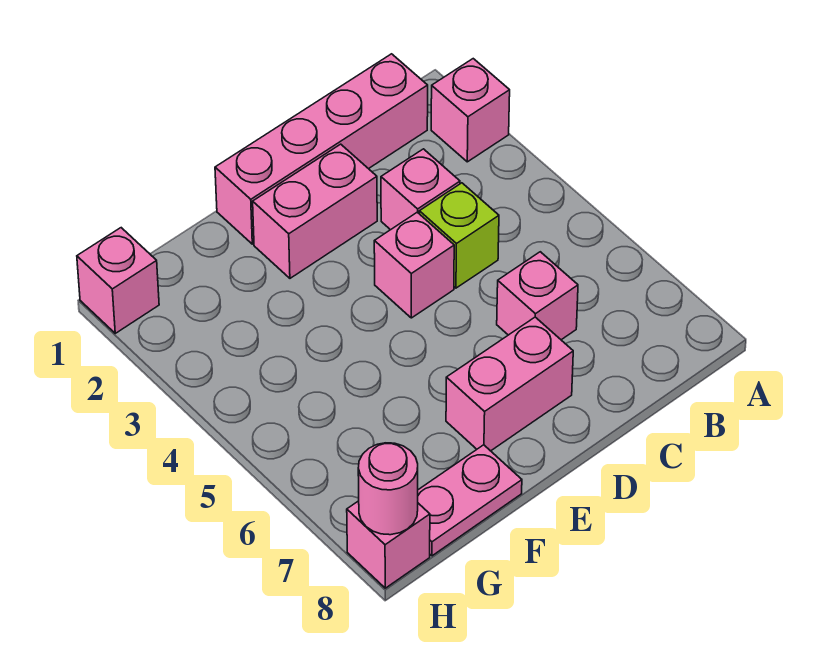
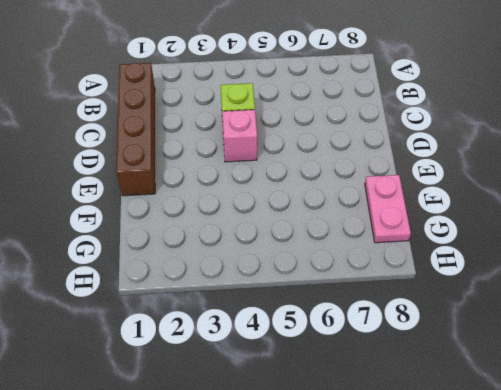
brown 1x4 brick [116,63,155,196] -> pink 1x4 brick [215,54,428,244]
none -> pink 1x1 brick [431,59,510,162]
none -> pink 1x1 brick [381,149,460,230]
none -> pink 1x1 brick [497,252,578,340]

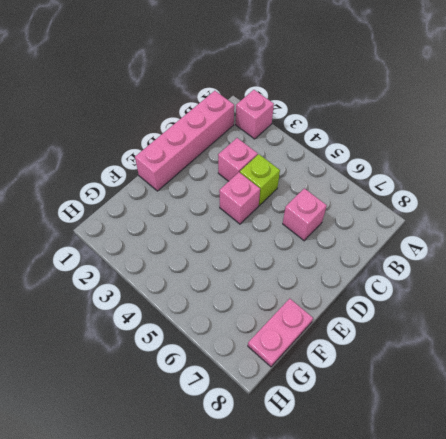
none -> pink 1x2 brick [253,144,377,278]
none -> pink 1x2 brick [446,317,573,451]
none -> pink 1x1 brick [77,228,159,333]

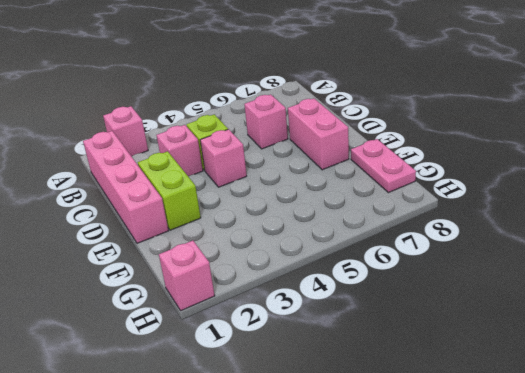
lime 1x2 brick [138,151,201,230] -> pink 1x2 brick [253,144,377,278]
none -> pink 1x1 brick [347,501,430,588]
none -> pink 1x1 round brick [358,443,418,535]

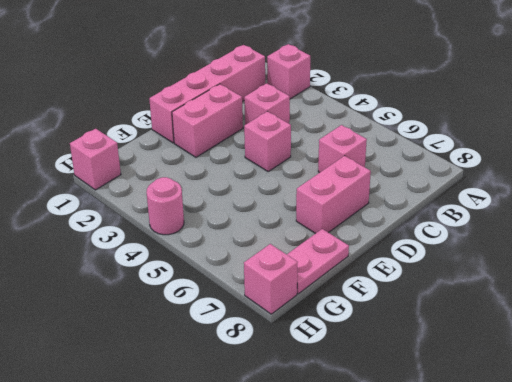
pink 1x1 round brick [146,177,184,235] -> pink 1x1 round brick moved to [358,443,418,535]
none -> lime 1x1 brick [419,183,499,288]

